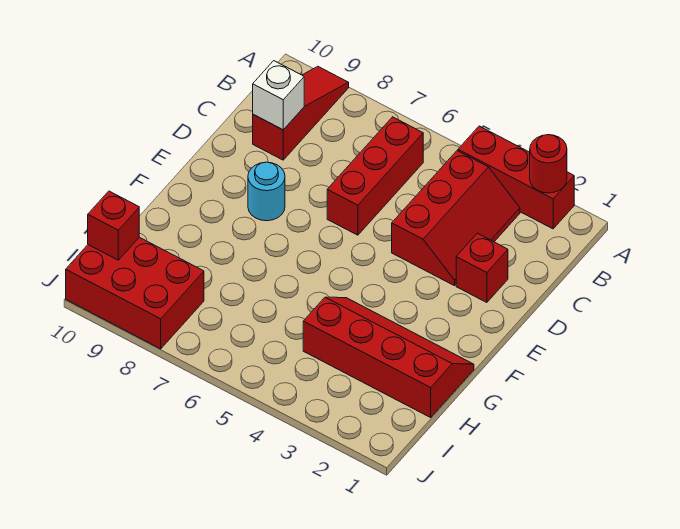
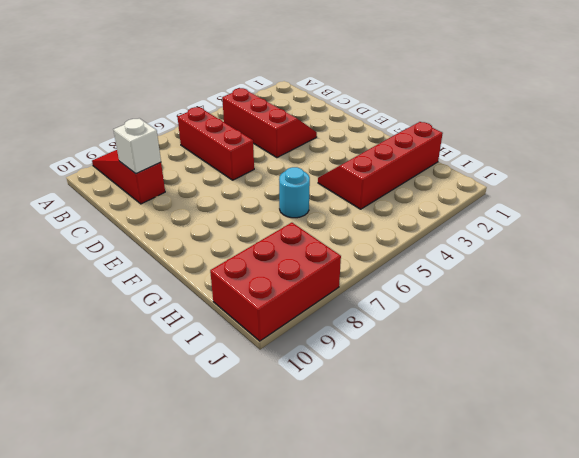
cyan 1x1 round brick [279,167,310,218] -> cyan 1x1 round brick moved to [248,162,285,221]
none -> red 1x3 brick [458,126,574,229]
none -> red 1x1 brick [456,233,508,303]

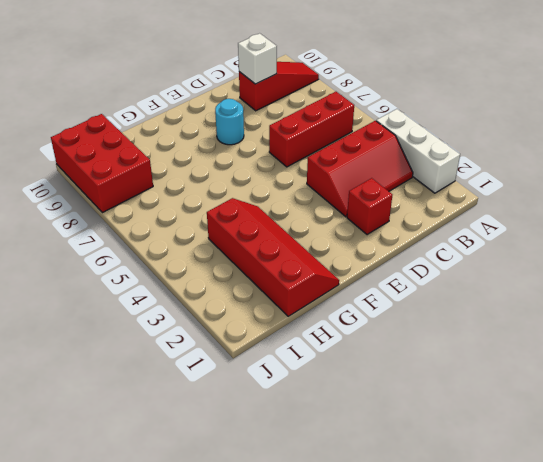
white 1x3 brick [376,109,460,193] -> red 1x3 brick [458,126,574,229]
none -> red 1x1 round brick [530,135,567,193]
none -> red 1x1 brick [88,191,139,260]

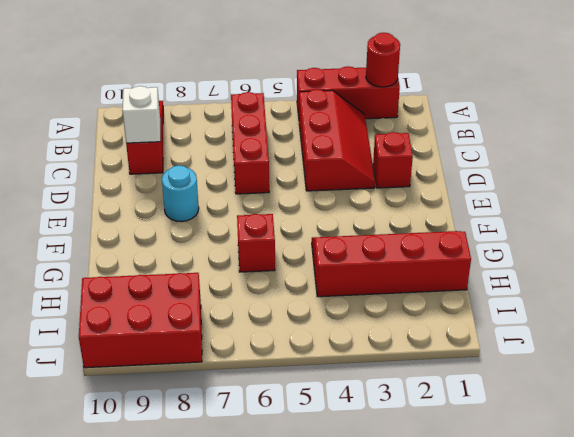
red 1x1 brick [237,214,275,272] -> red 1x1 brick moved to [88,191,139,260]

